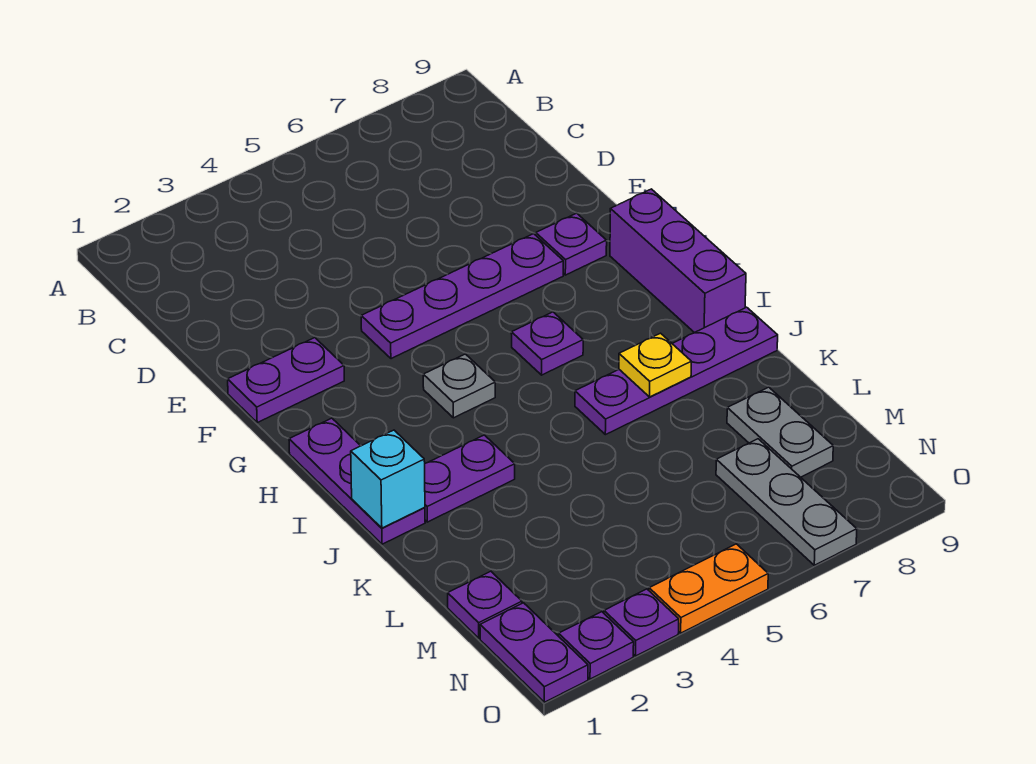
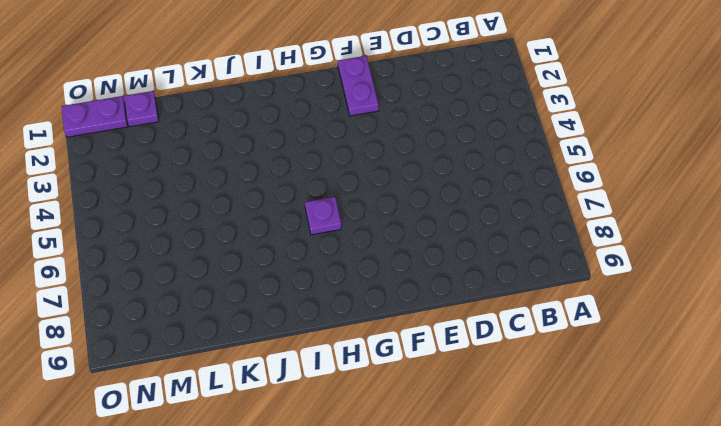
none -> purple 1x4 plate [361,234,563,359]
none -> purple 1x1 plate [536,213,607,275]
none -> purple 1x3 brick [610,189,746,333]

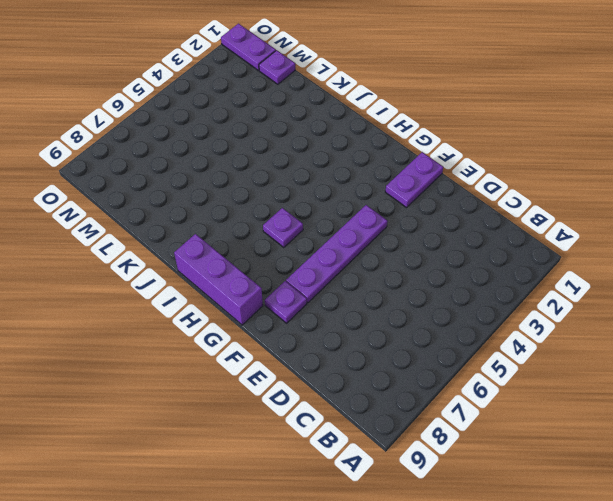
none -> purple 1x3 plate [289,418,425,544]
none -> grey 1x1 plate [423,354,495,418]
none -> purple 1x2 plate [425,435,515,522]

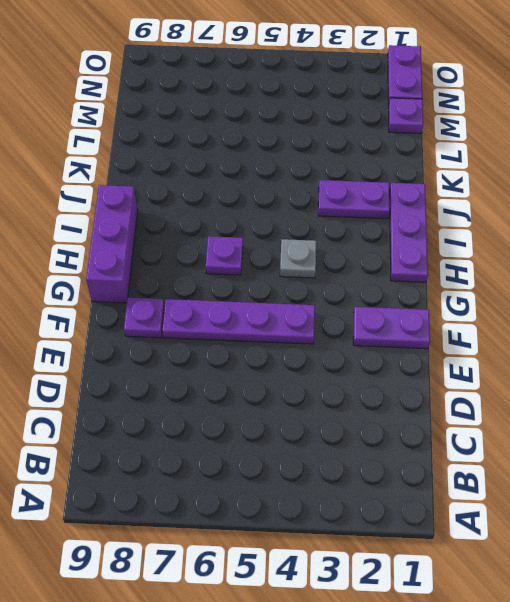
none -> purple 1x4 plate [575,307,778,435]
none -> grey 1x2 plate [727,387,833,477]
none -> grey 1x3 plate [716,439,857,565]

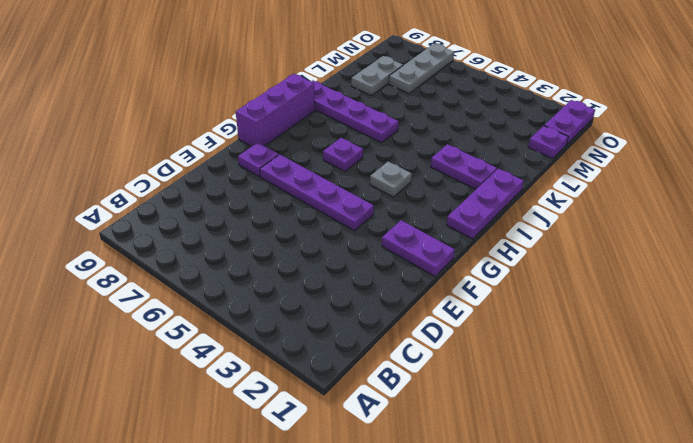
none -> purple 1x1 plate [559,612,634,679]
none -> purple 1x1 plate [604,589,679,656]
none -> orange 1x2 plate [649,544,768,633]

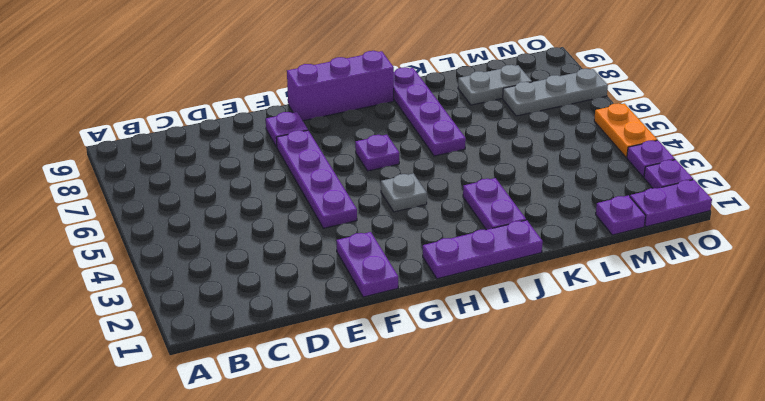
none -> cyan 1x1 brick [351,430,425,528]
none -> yellow 1x1 plate [619,333,691,397]

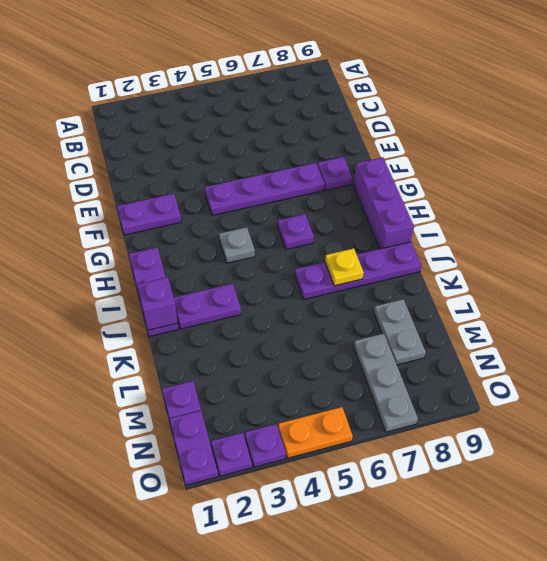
purple 1x1 brick [137,277,178,330] -> cyan 1x1 brick [351,430,425,528]

